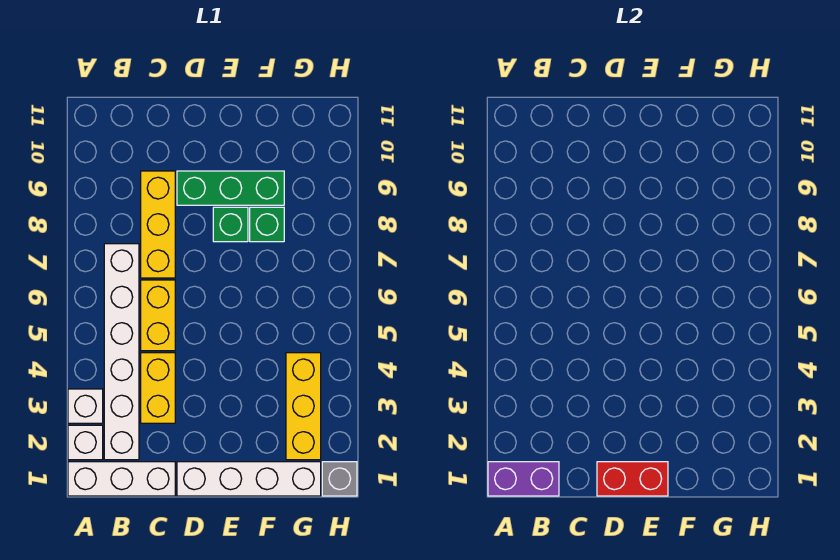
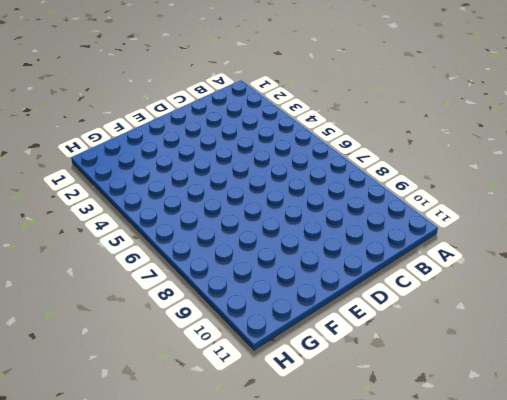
none -> white 1x3 brick [68,462,175,496]
none -> white 1x1 brick [68,425,103,460]
none -> white 1x1 brick [68,389,103,423]

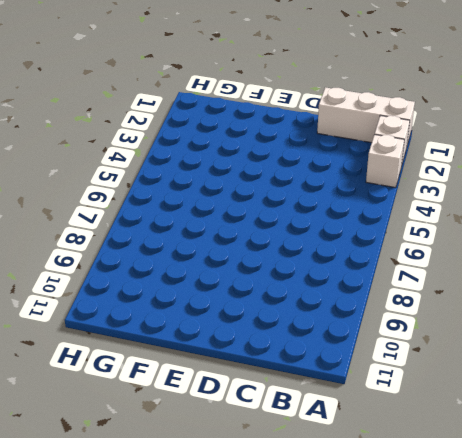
none -> white 1x6 brick [104,244,139,460]
none -> yellow 1x2 brick [141,353,175,423]
none -> yellow 1x2 brick [141,280,175,351]

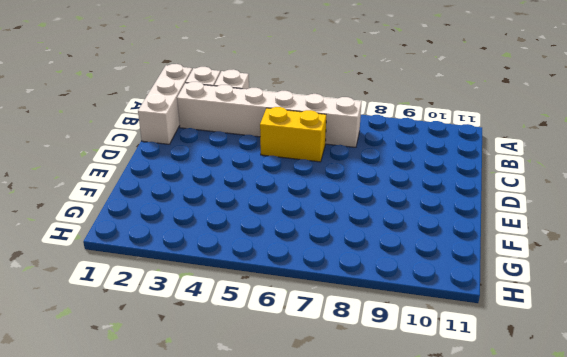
none -> yellow 1x2 brick [141,353,175,423]
none -> yellow 1x3 brick [141,171,175,278]
none -> white 1x4 brick [177,462,321,496]

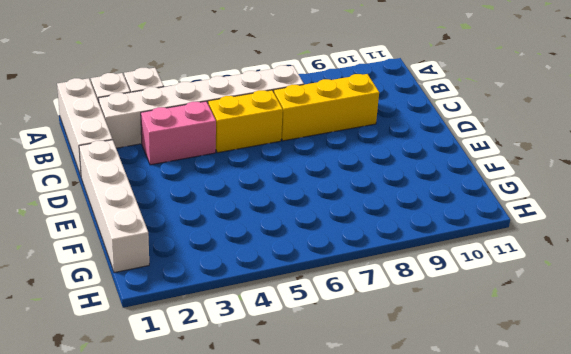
pink 1x2 brick [141,101,216,165] -> yellow 1x2 brick [141,353,175,423]
none -> green 1x3 brick [177,171,284,205]
none -> green 1x1 brick [213,207,248,242]
none -> green 1x1 brick [250,207,284,242]

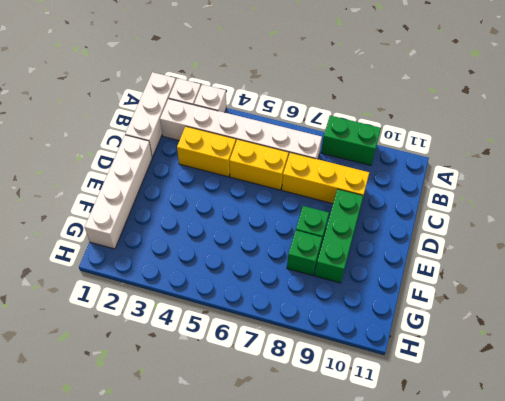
green 1x2 brick [321,116,381,165] -> none
none -> yellow 1x3 brick [286,353,321,460]
none -> grey 1x1 brick [322,462,357,496]
none -> purple 1x2 brick [488,462,559,496]

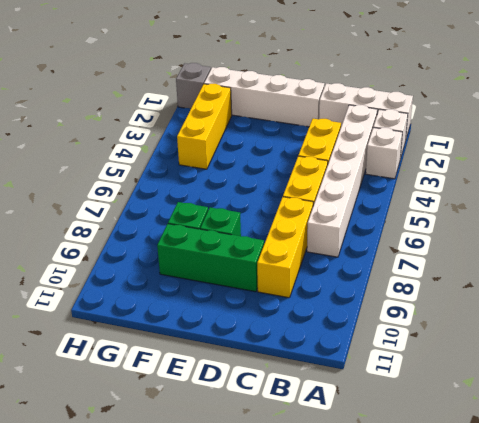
none -> purple 1x2 brick [488,462,559,496]
none -> red 1x2 brick [597,462,668,496]

